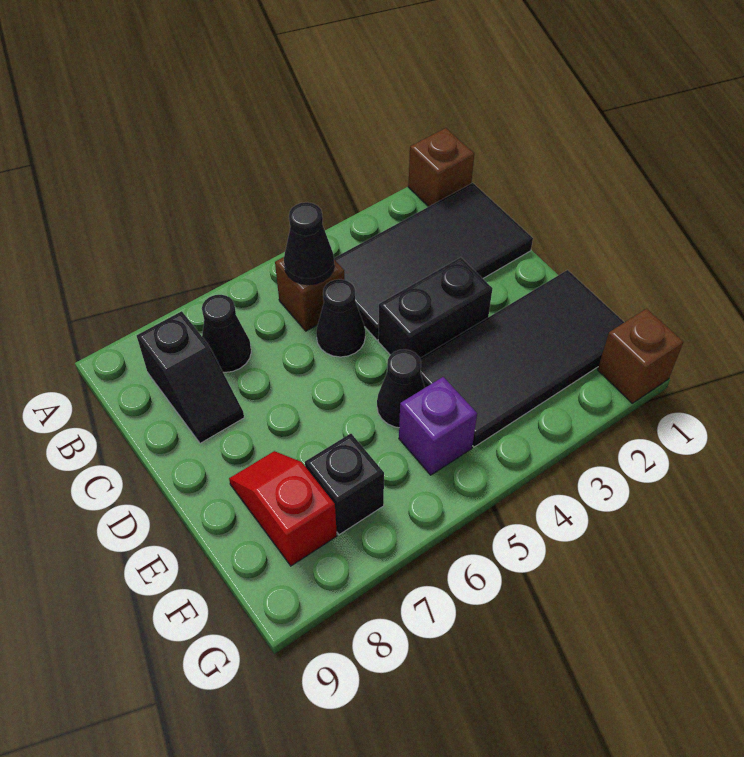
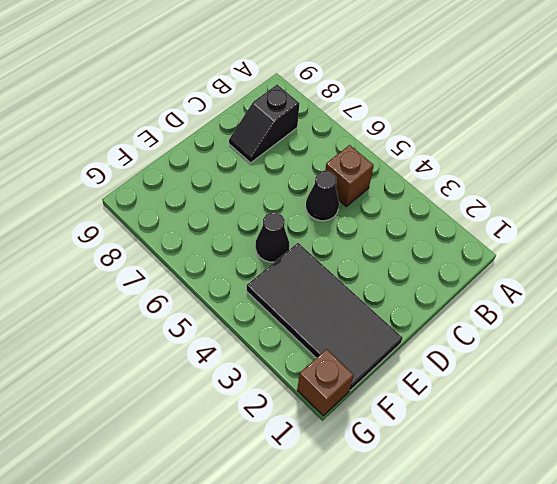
none -> brown 1x1 brick [408,128,474,207]
none -> black 2x4 tile [334,183,533,340]
none -> black 1x1 cone [202,295,251,372]

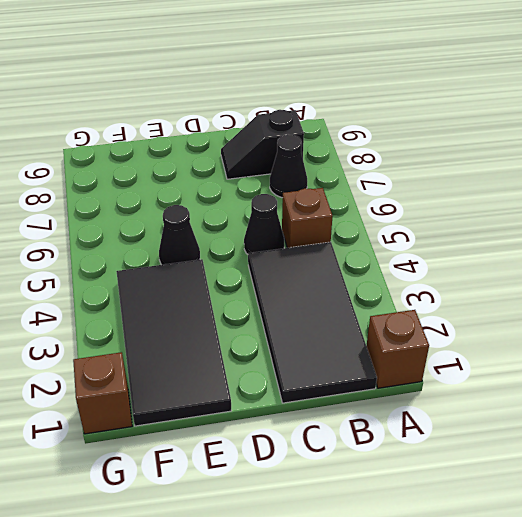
none -> black 1x2 brick [378,257,492,358]
none -> red 1x2 slope [229,451,337,566]
none -> purple 1x1 brick [399,377,477,475]

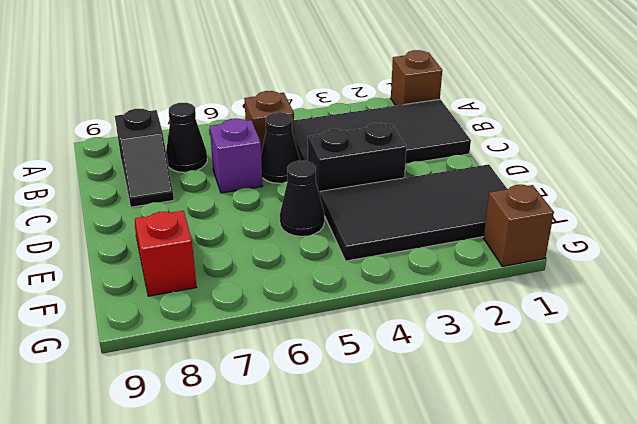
purple 1x1 brick [210,119,263,193] -> purple 1x1 brick moved to [399,377,477,475]
none -> black 1x1 brick [305,434,384,535]
none -> black 1x1 cone [284,202,334,285]

